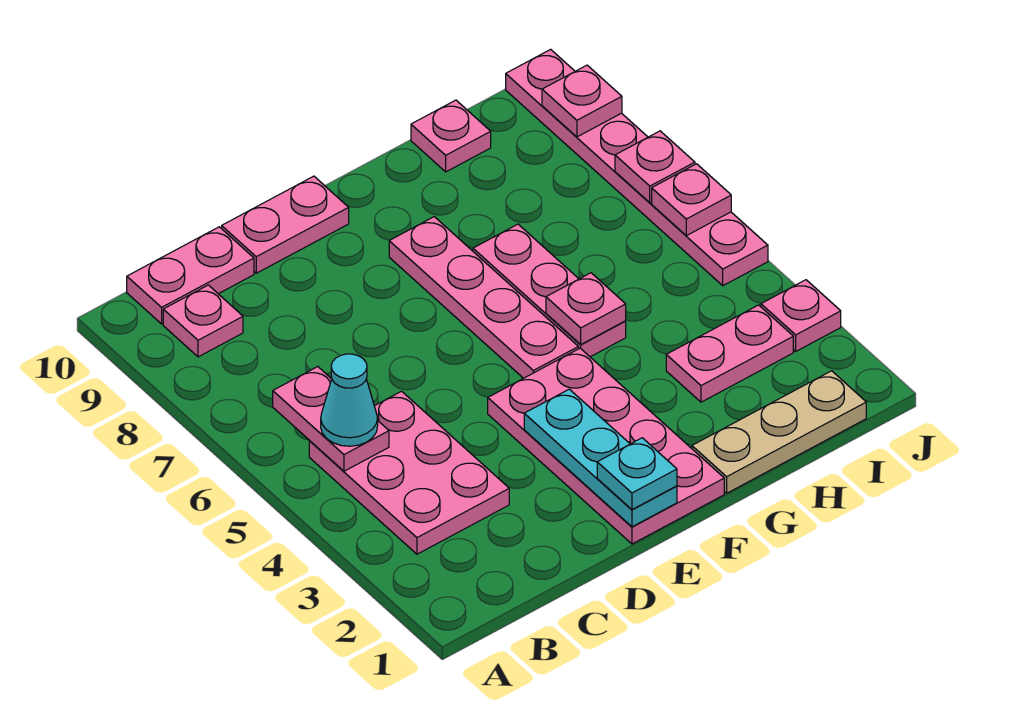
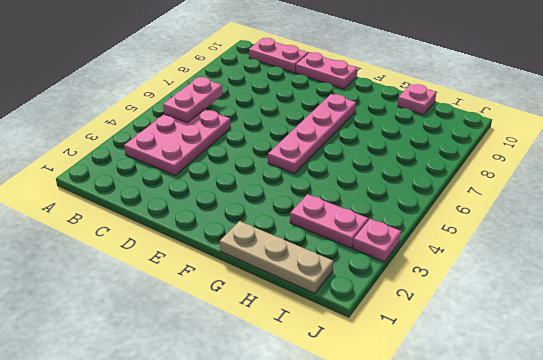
none -> pink 1x1 plate [163,285,243,357]
none -> pink 2x4 plate [488,348,724,544]
none -> pink 1x3 plate [473,224,626,357]

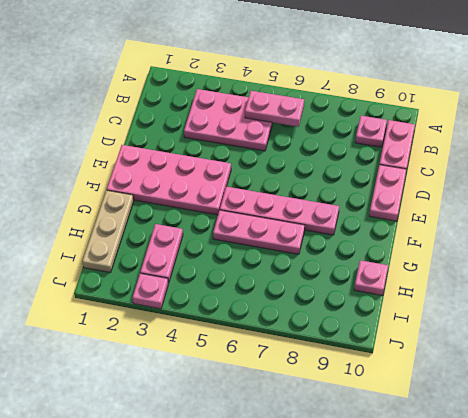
none -> pink 1x6 plate [506,49,768,286]
none -> cyan 1x3 plate [524,389,677,527]
none -> pink 1x1 plate [546,273,626,345]

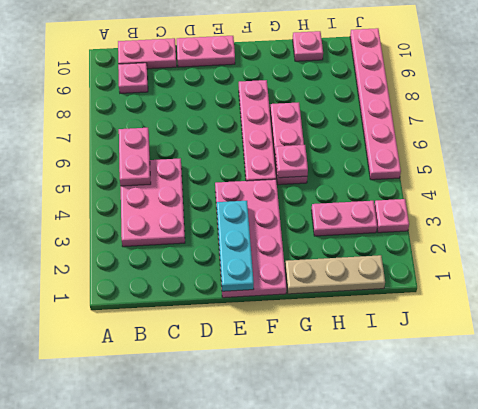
none -> pink 1x1 plate [652,164,731,236]
none -> pink 1x1 plate [615,131,695,203]
none -> pink 1x1 plate [542,65,622,137]

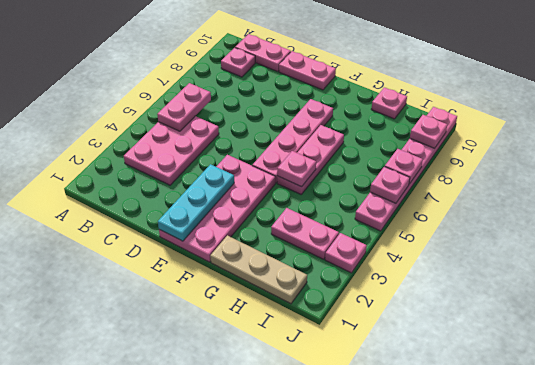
none -> cyan 1x1 cone [321,354,378,446]
none -> cyan 1x1 plate [597,438,677,510]

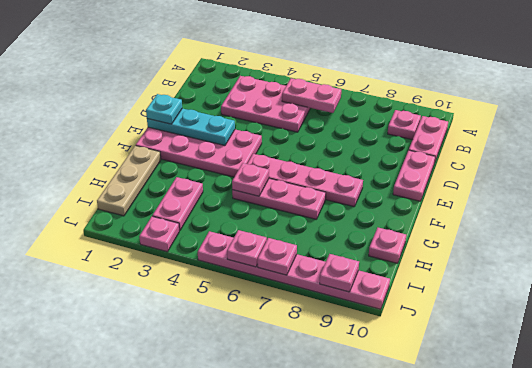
none -> cyan 1x1 cone [321,354,378,446]

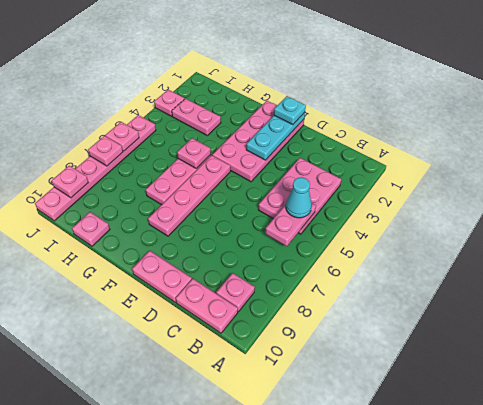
none -> tan 1x3 plate [692,371,866,493]

